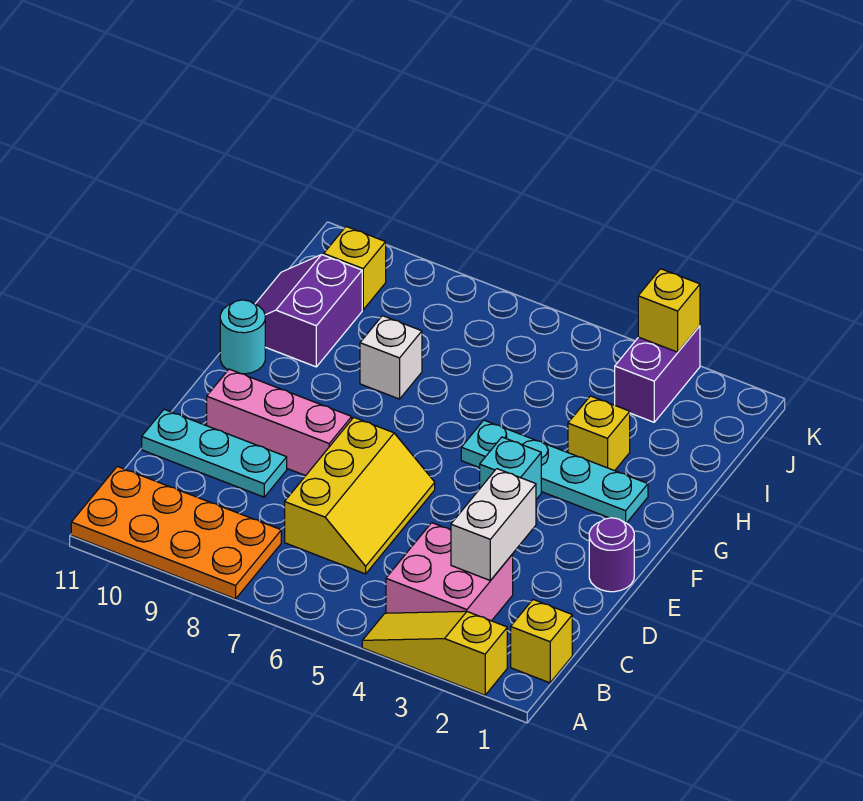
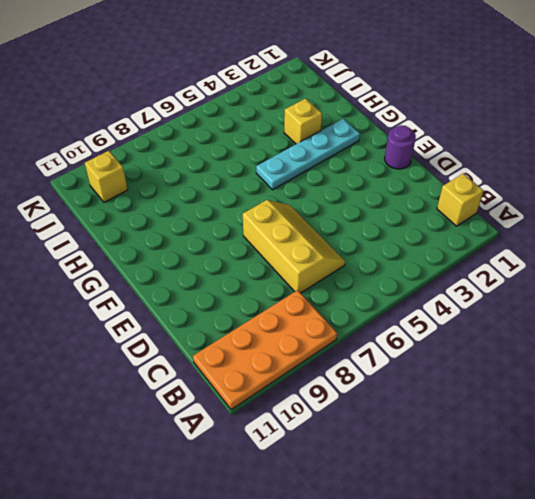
none -> yellow 1x3 slope [362,611,507,695]
none -> pink 2x2 brick [386,523,513,621]
none -> cyan 1x3 plate [142,409,287,497]

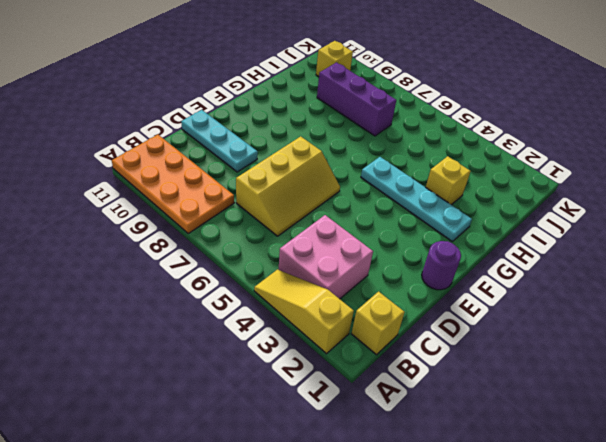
purple 1x3 brick [317,62,396,136] -> none
none -> pink 1x3 brick [207,369,352,476]
none -> cyan 1x1 brick [480,437,541,499]
none -> cyan 1x1 round brick [220,300,265,374]

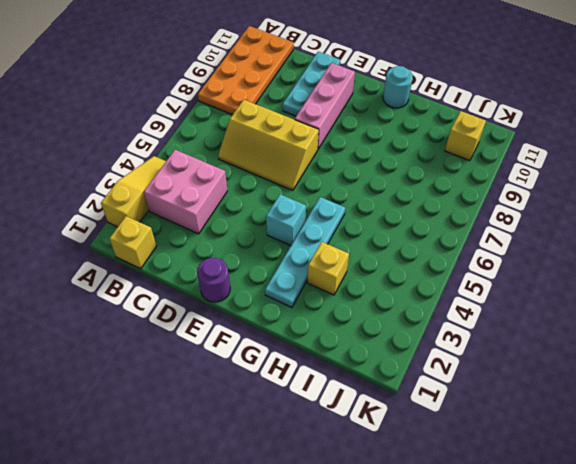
none -> white 1x1 brick [360,316,422,399]
none -> purple 2x2 slope [255,255,362,367]
none -> purple 1x2 brick [615,326,700,422]

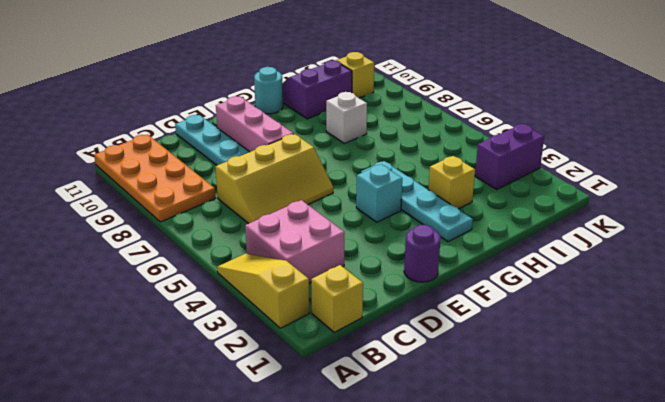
none -> white 1x2 brick [451,469,536,581]
none -> yellow 1x1 brick [638,269,700,352]

